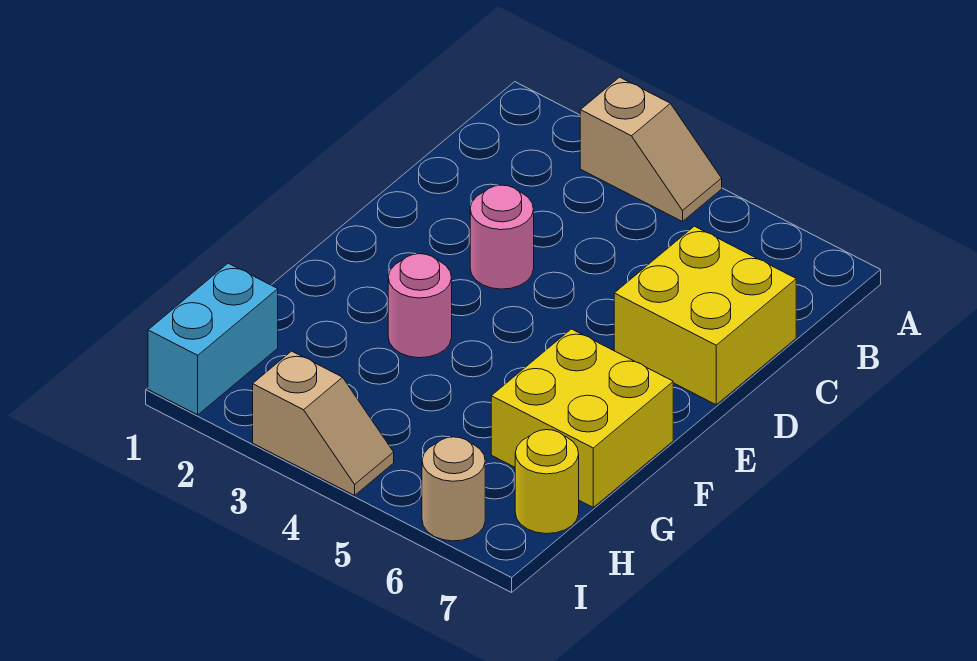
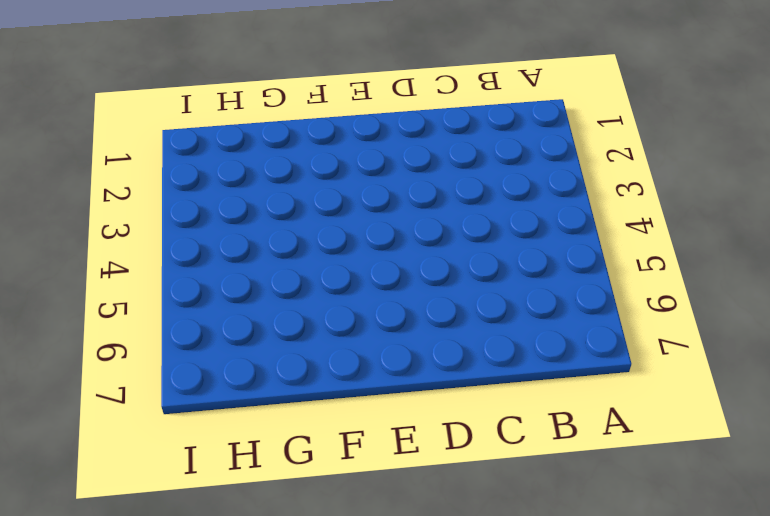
none -> tan 1x2 slope [580,77,722,222]
none -> yellow 2x2 brick [614,226,796,405]

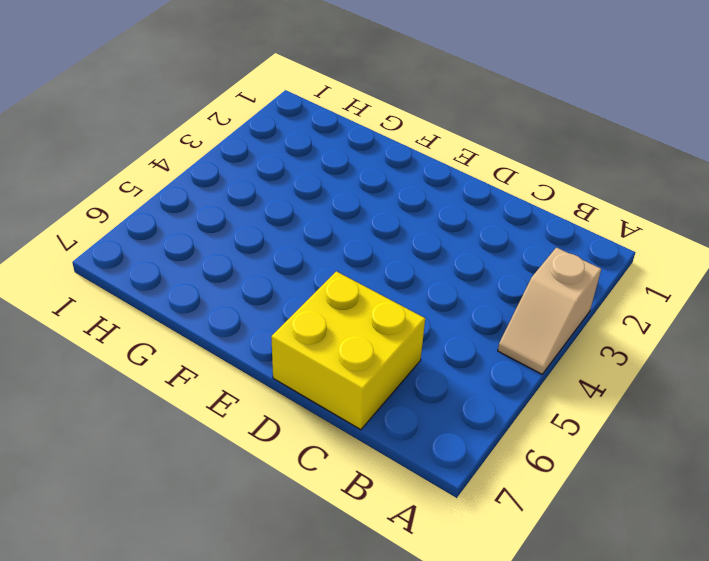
none -> pink 1x1 round brick [470,185,534,289]
none -> pink 1x1 round brick [388,254,452,358]

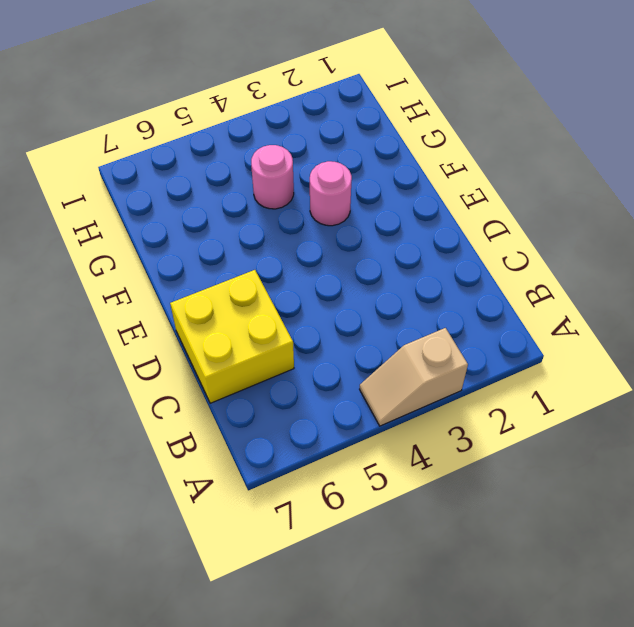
pink 1x1 round brick [251,145,294,209] -> pink 1x1 round brick moved to [470,185,534,289]
none -> yellow 2x2 brick [491,329,673,507]
none -> cyan 1x2 brick [148,263,278,415]

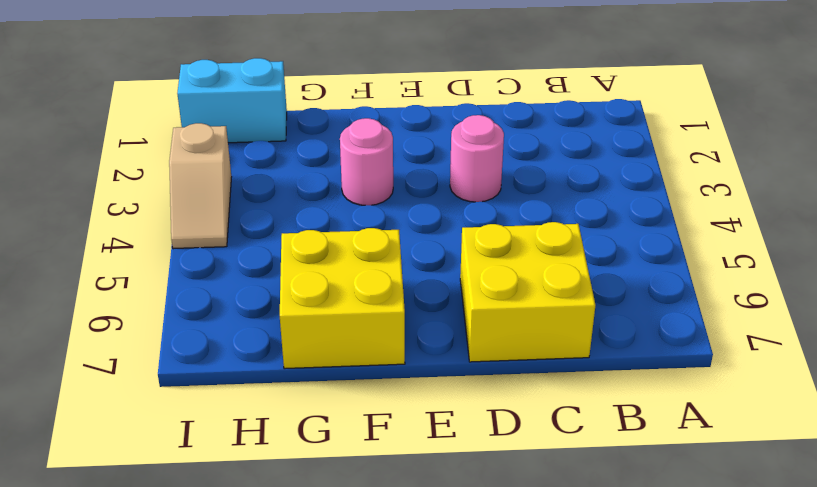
none -> tan 1x2 slope [580,77,722,222]
none -> yellow 1x1 round brick [515,430,579,534]

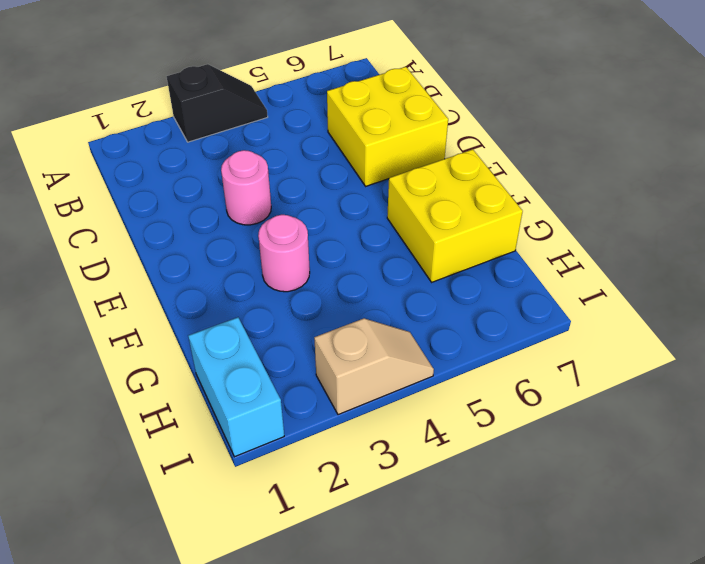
black 1x2 slope [167,64,268,142] -> tan 1x2 slope [580,77,722,222]
none -> yellow 1x1 round brick [515,430,579,534]
none -> tan 1x1 round brick [422,437,485,541]

